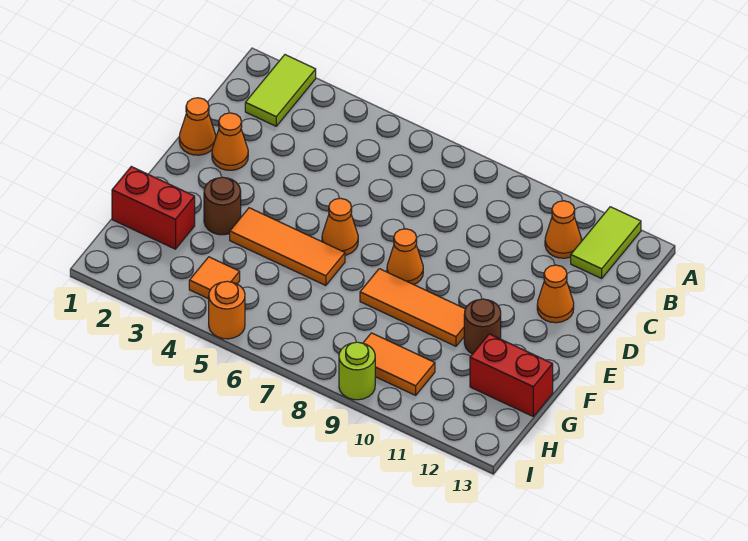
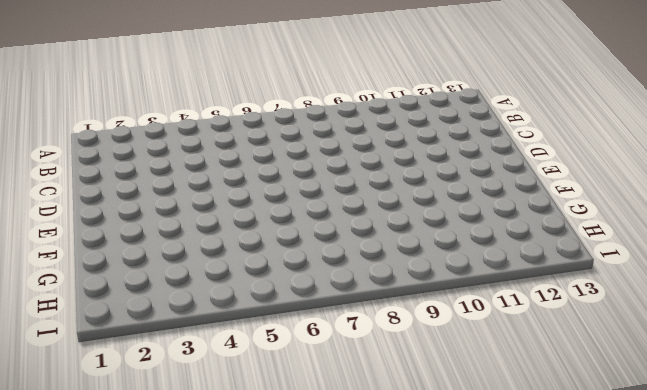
none -> lime 1x2 tile [245,55,316,126]
none -> lime 1x2 tile [571,207,641,278]
none -> orange 1x1 cone [545,201,582,258]

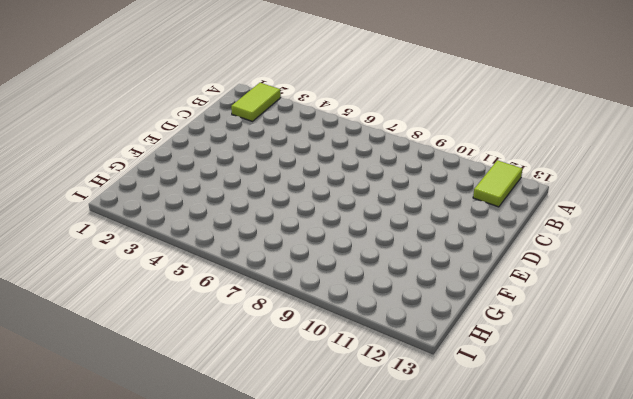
none -> orange 1x1 cone [545,201,582,258]
none -> orange 1x1 cone [179,98,216,155]
none -> orange 1x1 cone [212,113,248,170]

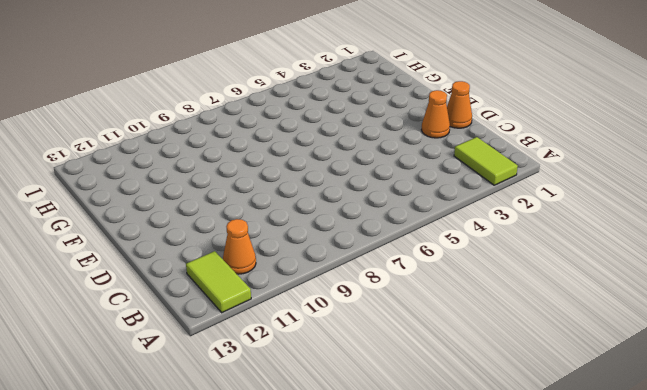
none -> orange 1x1 cone [537,265,574,323]
none -> orange 1x1 cone [322,198,358,255]
none -> orange 1x1 cone [387,229,423,285]

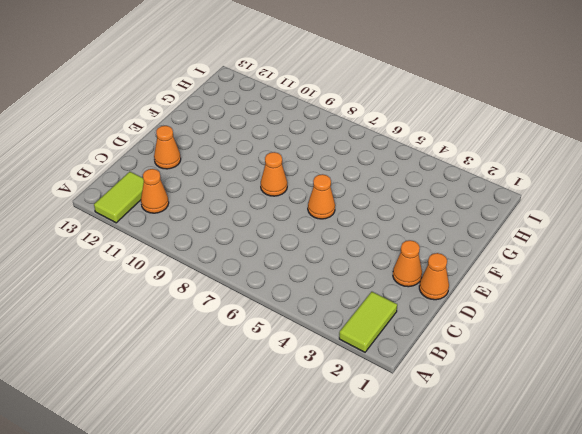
none -> brown 1x1 round brick [204,177,241,235]
none -> orange 1x3 tile [230,208,345,286]
none -> orange 1x3 tile [360,269,465,346]

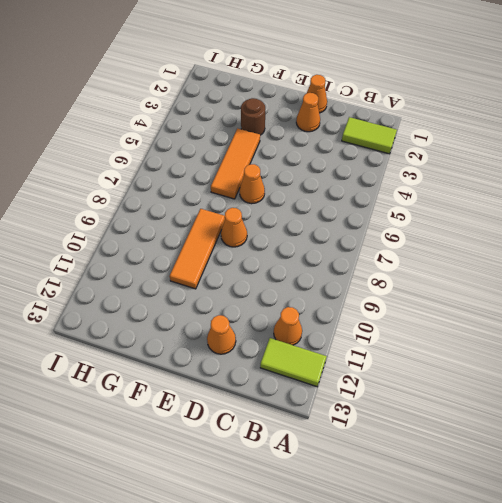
none -> brown 1x1 round brick [464,299,501,354]
none -> red 1x2 brick [112,167,195,249]
none -> red 1x2 brick [470,334,553,416]

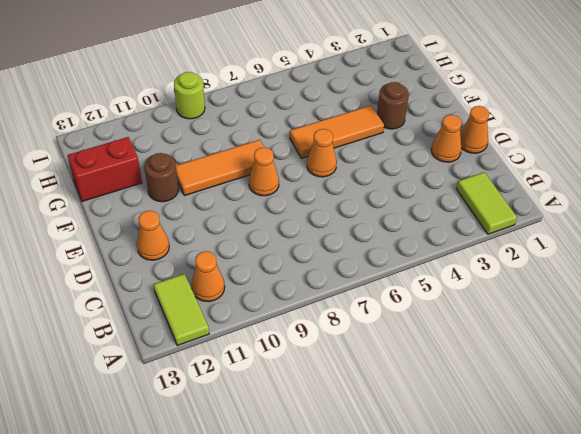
none -> red 1x2 brick [112,167,195,249]
none -> orange 1x1 tile [189,257,240,299]
none -> orange 1x2 tile [363,333,435,395]

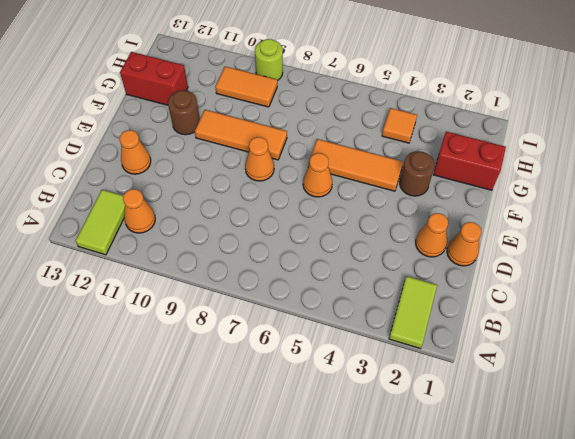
none -> orange 1x1 round brick [209,281,245,339]

